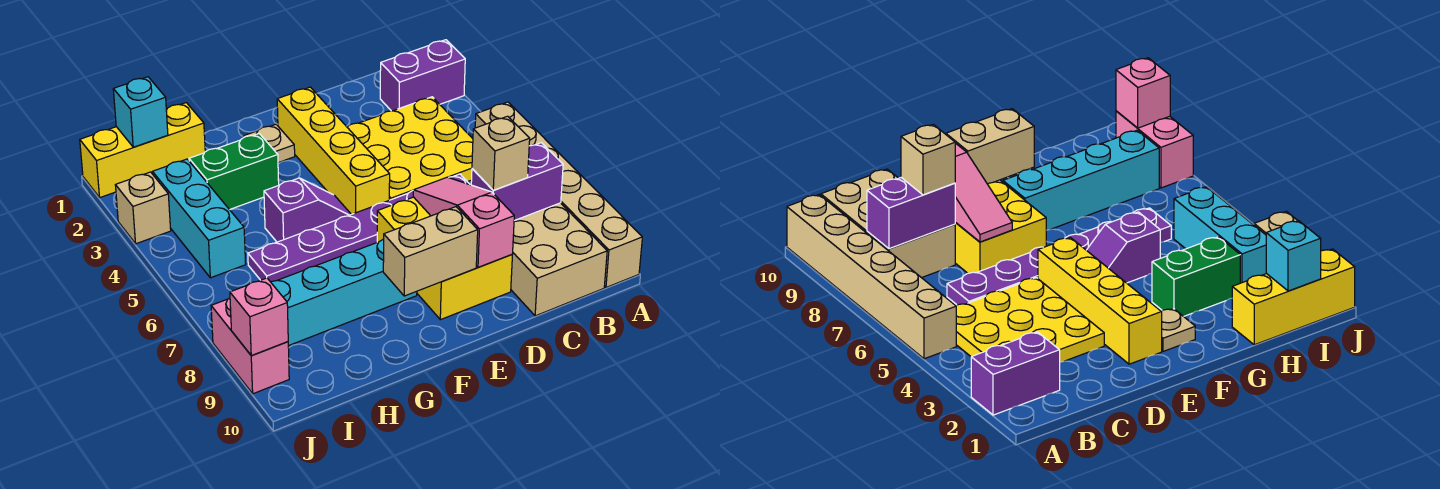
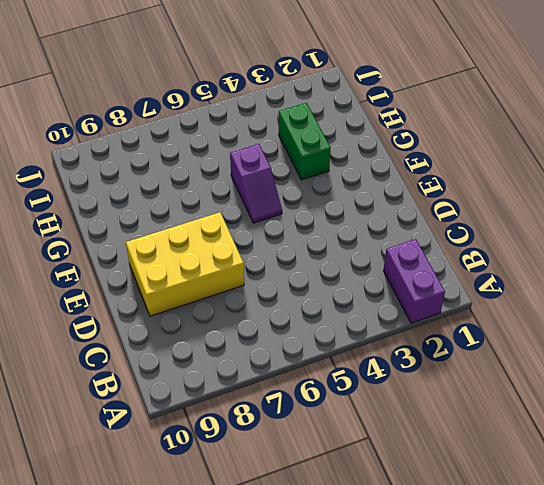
none -> tan 1x6 brick [475,102,642,287]
none -> yellow 3x3 plate [347,97,473,200]
none -> tan 2x3 brick [511,203,607,316]

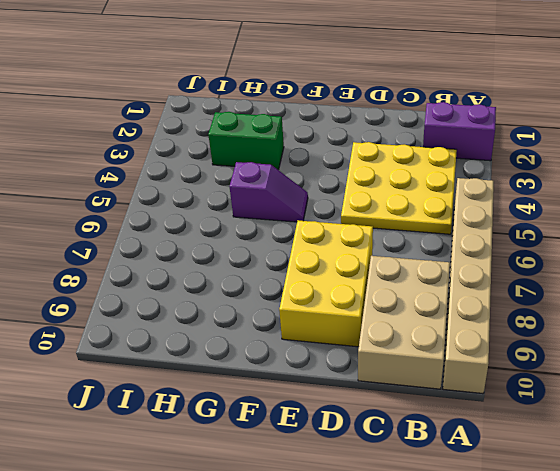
none -> purple 1x6 plate [248,174,470,282]
none -> yellow 1x4 brick [277,87,390,214]
none -> tan 1x1 plate [243,124,295,163]

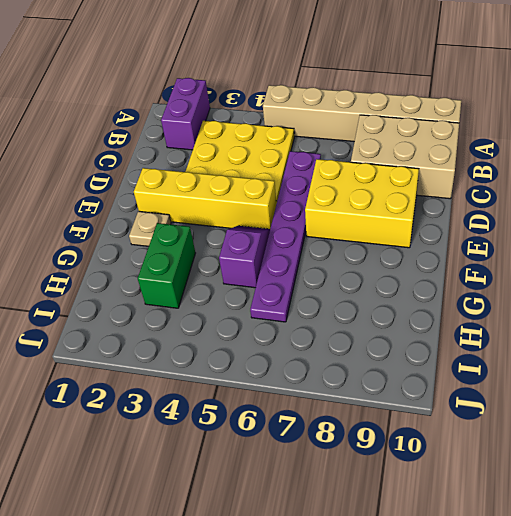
none -> cyan 1x4 brick [271,239,417,346]
none -> yellow 1x3 brick [80,103,205,197]
none -> cyan 1x3 brick [153,159,246,278]

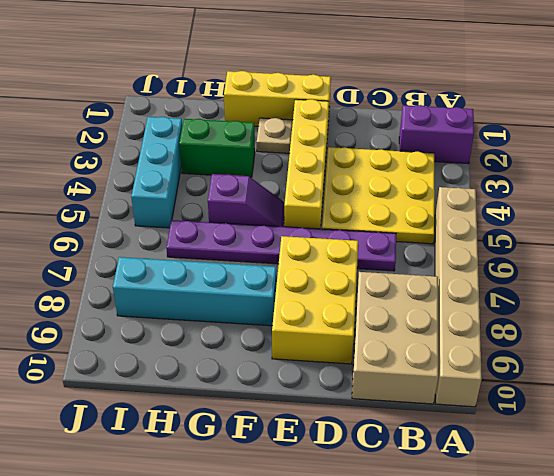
yellow 1x3 brick [224,71,331,126] -> yellow 1x3 brick moved to [80,103,205,197]
none -> tan 1x1 brick [115,172,171,244]
none -> pink 1x2 brick [211,298,289,394]
none -> purple 1x2 brick [471,143,563,220]

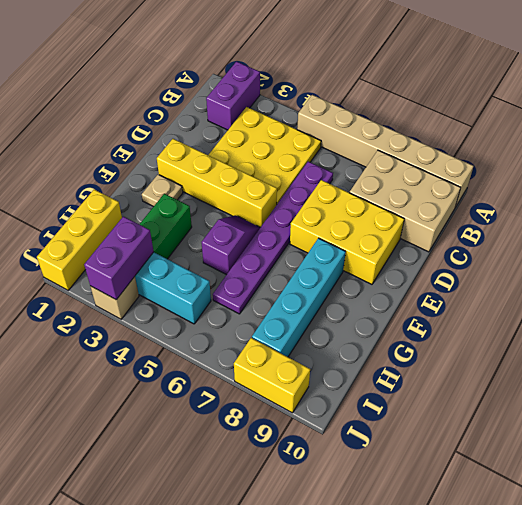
purple 1x2 brick [84,217,154,300] -> purple 1x2 brick moved to [471,143,563,220]
yellow 1x2 brick [234,338,310,413] -> pink 1x2 brick [211,298,289,394]
none -> pink 1x3 slope [413,177,514,267]
none -> tan 1x2 brick [383,207,478,296]
none -> cyan 1x1 brick [113,77,168,147]

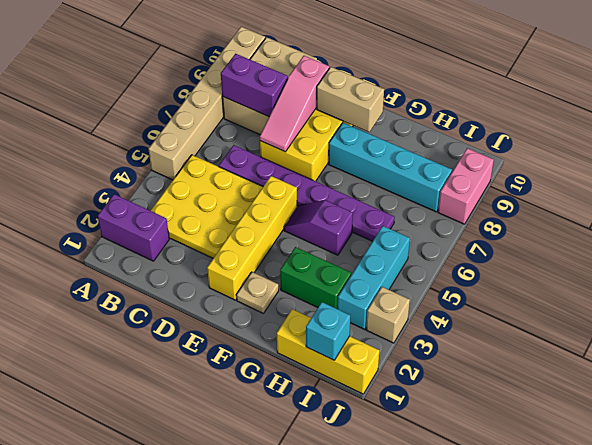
none -> pink 1x1 brick [230,278,288,356]
none -> tan 1x1 brick [472,116,530,190]

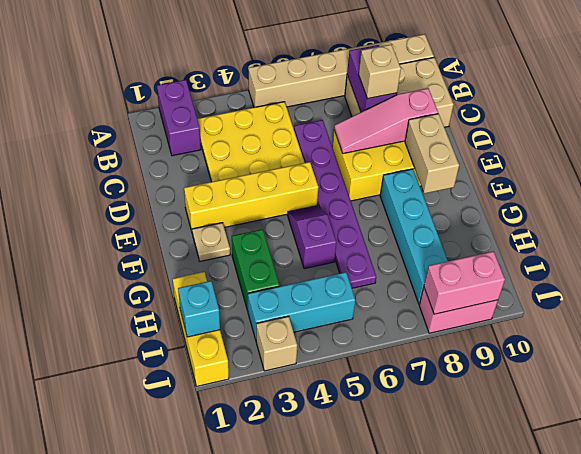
pink 1x2 brick [424,251,505,314] -> pink 1x1 brick [230,278,288,356]

